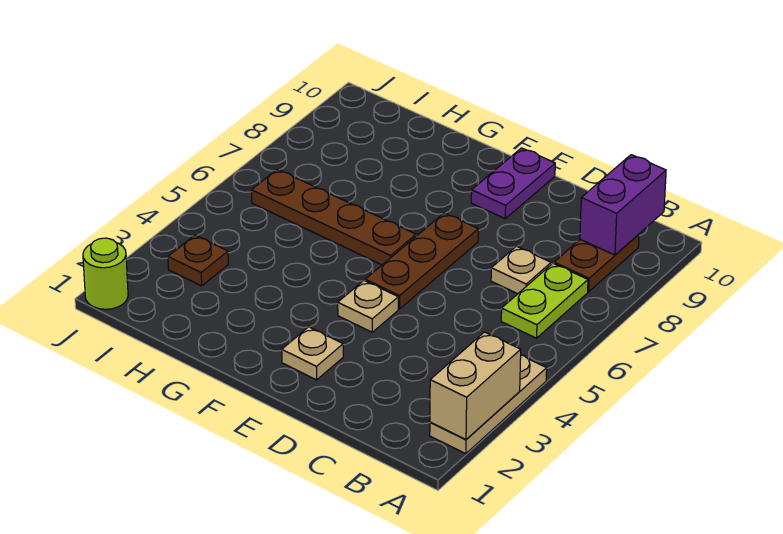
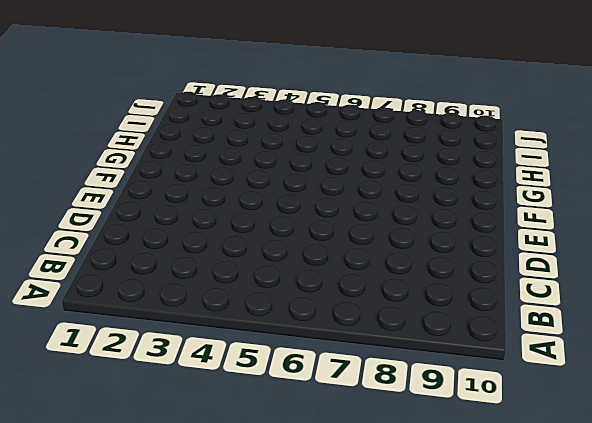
none -> tan 1x3 plate [430,355,547,454]
none -> lime 1x2 plate [501,263,588,338]
none -> brown 1x2 plate [554,234,639,292]

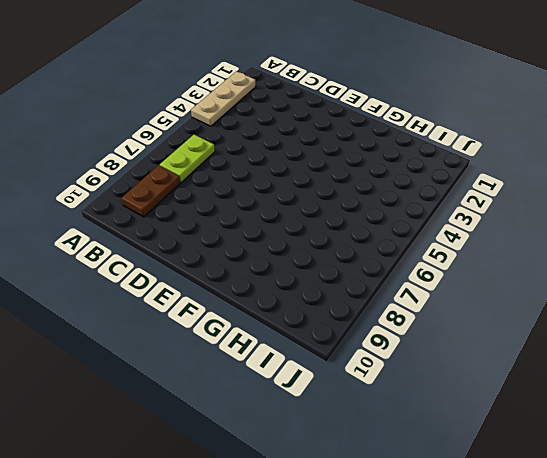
none -> tan 1x1 plate [491,246,551,294]
none -> tan 1x1 plate [282,327,343,380]
none -> tan 1x1 plate [338,281,398,332]

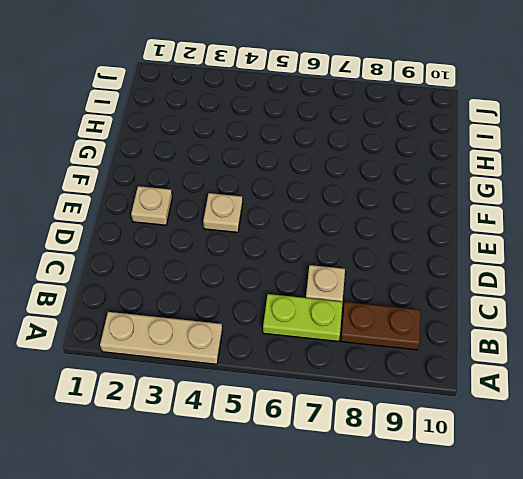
none -> brown 1x3 plate [365,213,478,309]
none -> purple 1x2 plate [471,148,555,218]
none -> brown 1x4 plate [251,169,416,265]

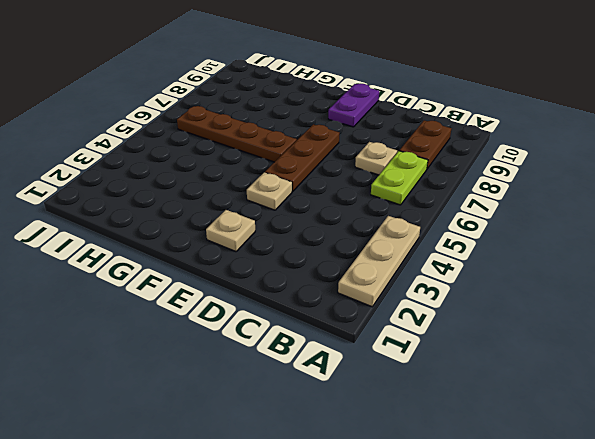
none -> brown 1x1 plate [168,235,228,286]
none -> lime 1x1 round brick [83,238,128,309]
none -> tan 1x2 brick [430,332,521,439]

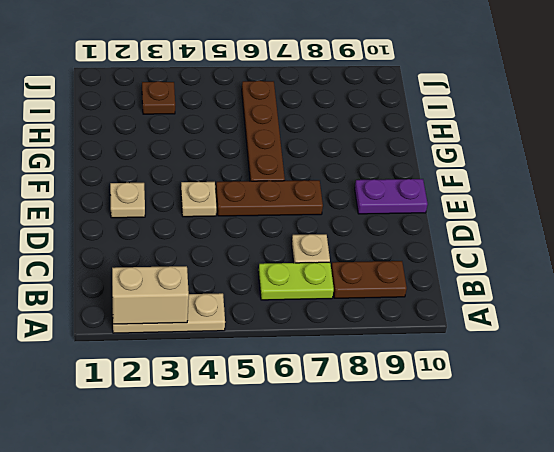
none -> lime 1x1 round brick [83,238,128,309]
none -> purple 1x2 brick [580,155,666,255]

